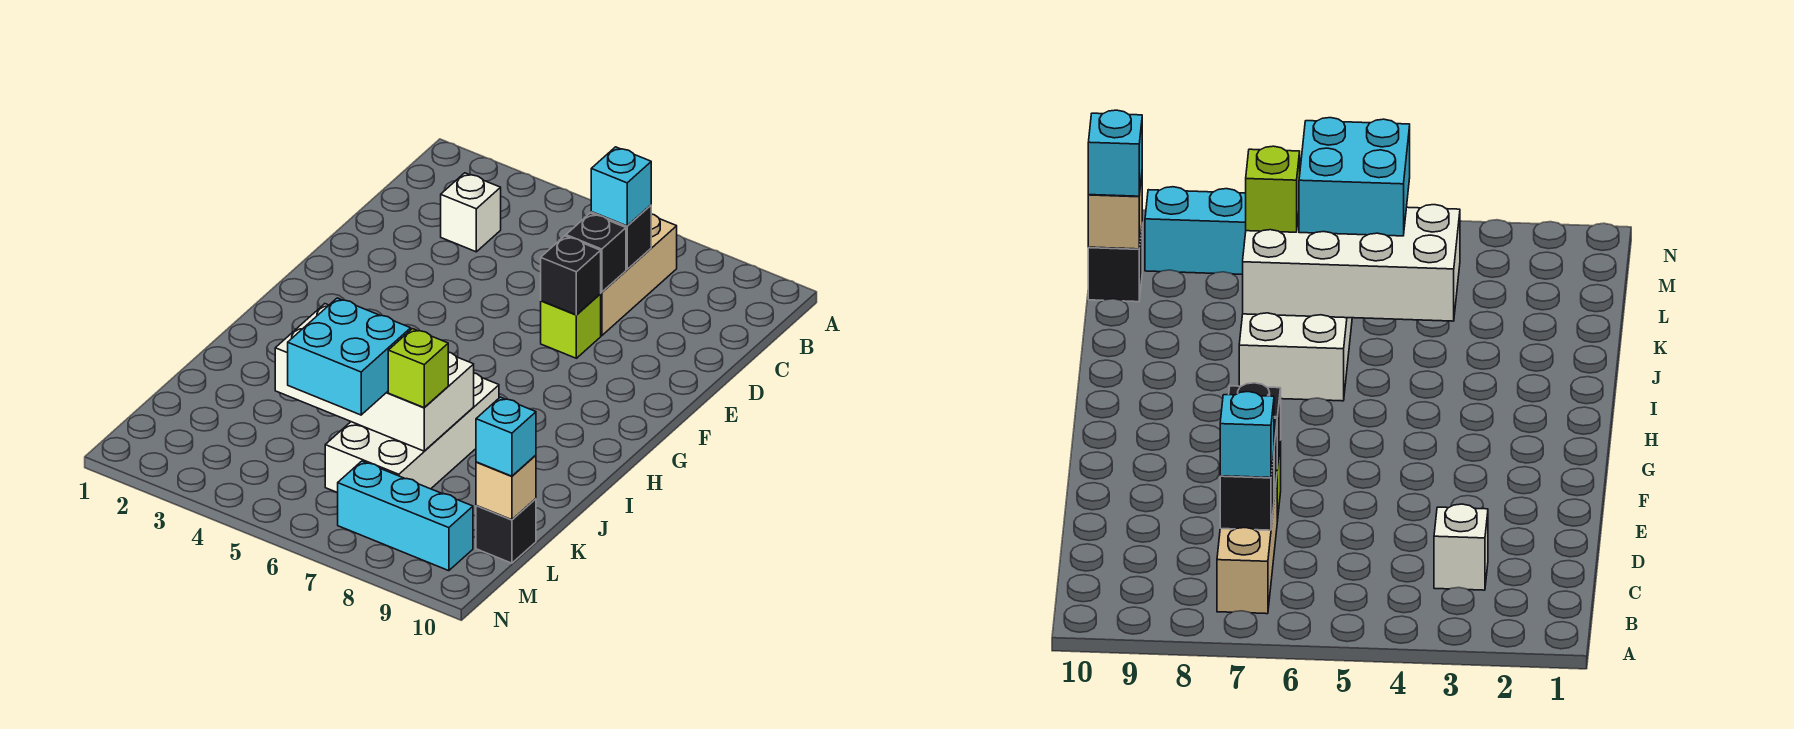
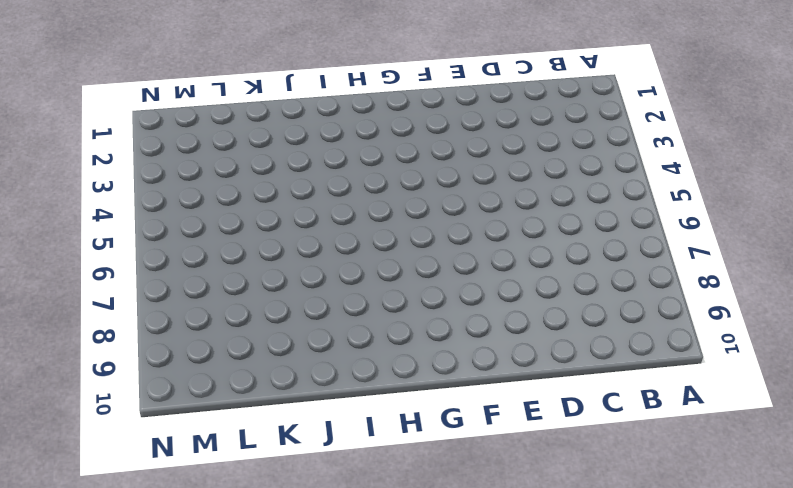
none -> tan 1x3 brick [601,214,677,336]
none -> white 1x1 brick [441,173,501,252]
none -> lime 1x1 brick [541,294,601,358]

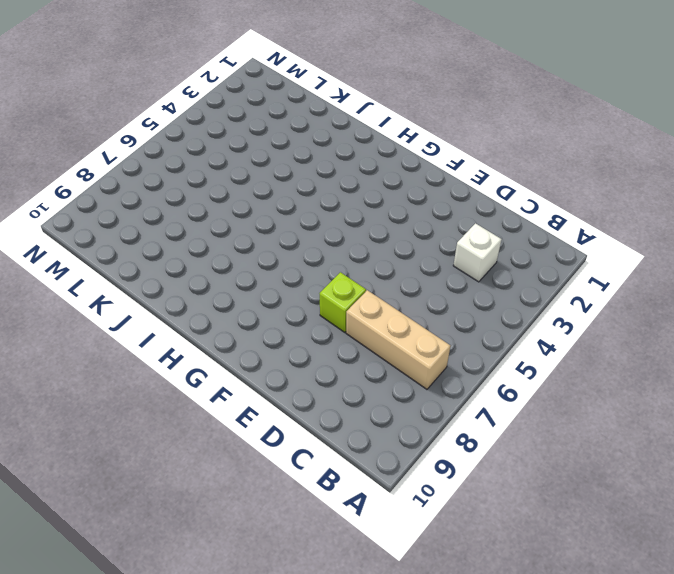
none -> white 2x4 brick [325,373,499,493]
none -> black 1x1 brick [476,499,536,563]
none -> cyan 1x3 brick [338,461,473,571]

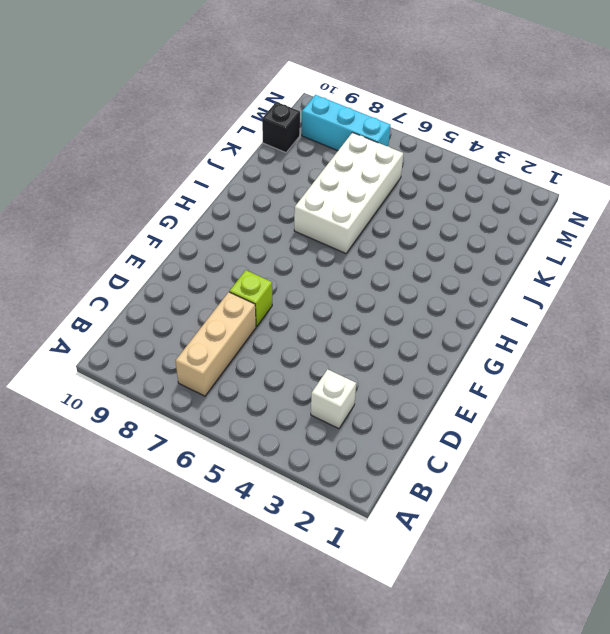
none -> black 1x1 brick [591,205,651,269]
none -> black 1x1 brick [566,213,626,292]
none -> black 1x1 brick [541,236,601,315]

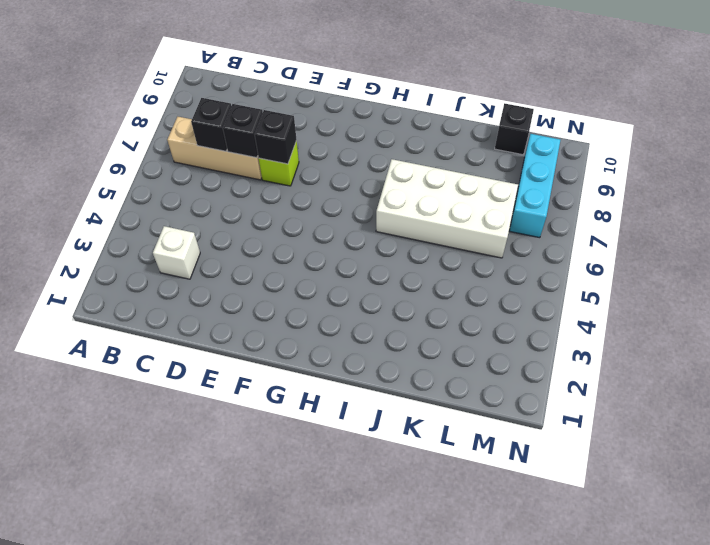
none -> white 2x4 brick [275,304,474,451]
none -> tan 1x1 brick [476,455,536,520]
none -> cyan 1x1 brick [591,147,651,226]

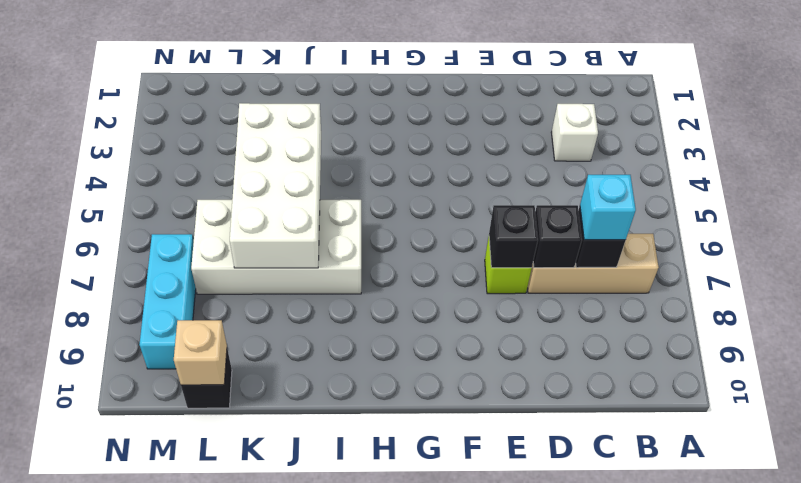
none -> cyan 2x2 brick [288,298,411,415]
none -> lime 1x1 brick [388,329,448,408]
none -> cyan 1x1 brick [476,397,536,476]

